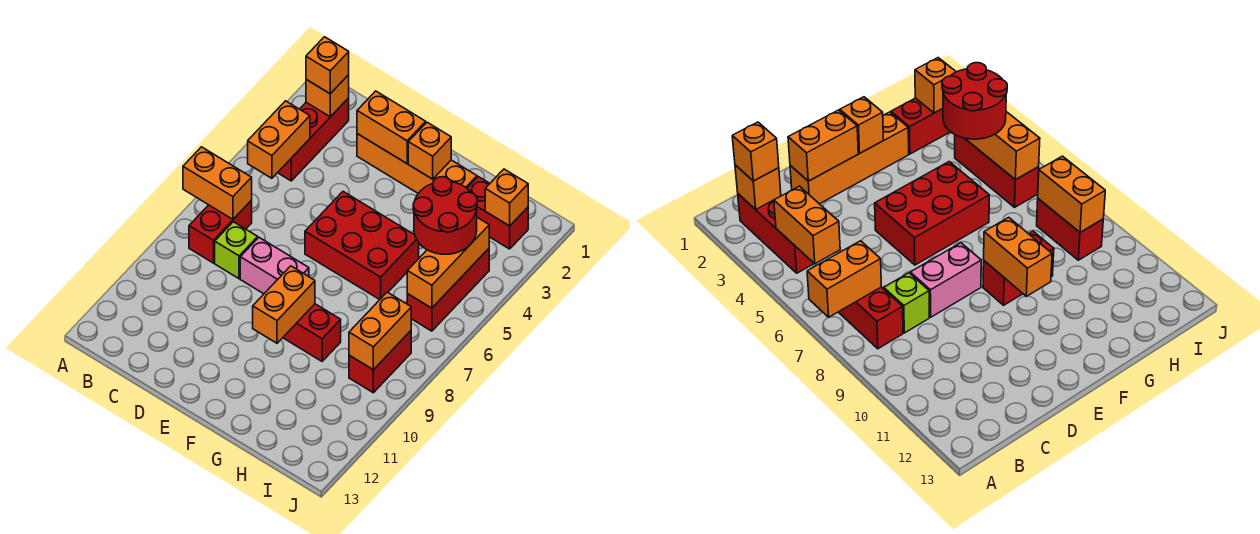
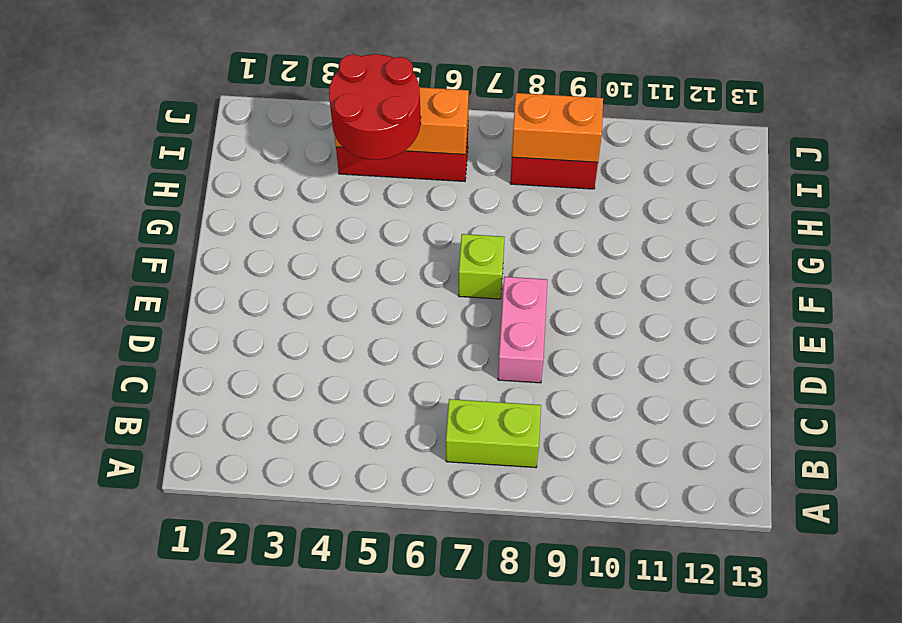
lime 1x2 brick [446,399,541,468] -> red 1x2 brick [189,201,252,263]
lime 1x1 brick [459,234,504,299] -> lime 1x1 brick moved to [215,222,258,279]
none -> red 1x3 brick [278,98,349,181]
none -> orange 1x4 brick [357,134,477,193]
none -> red 2x3 brick [305,192,419,300]

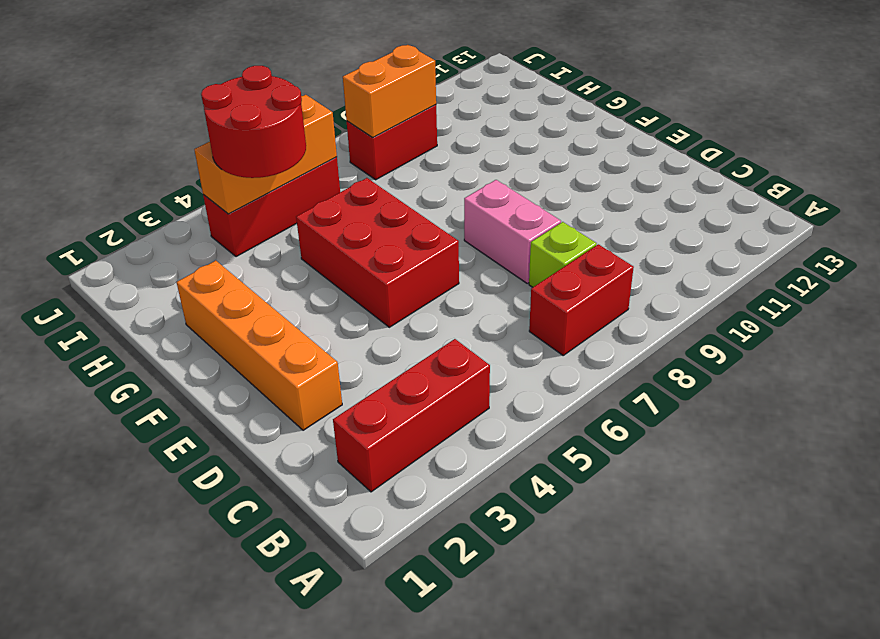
none -> red 1x2 brick [283,304,341,361]
none -> red 1x2 brick [467,177,528,249]
none -> orange 1x2 brick [183,147,252,219]

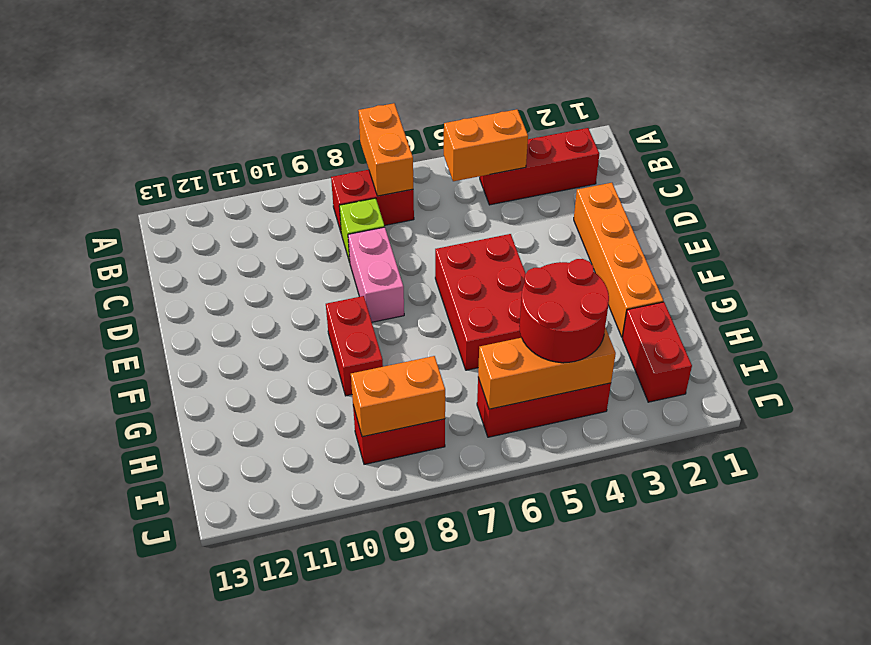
none -> orange 1x1 brick [306,75,349,117]
none -> orange 1x2 brick [357,91,426,163]
none -> orange 1x1 brick [408,122,451,179]

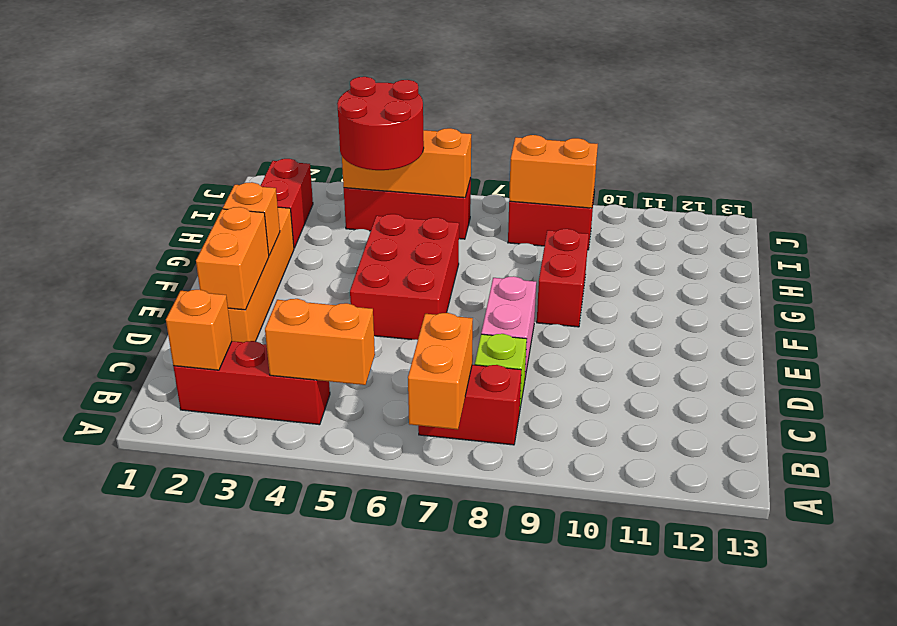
none -> orange 1x2 brick [253,266,315,343]
none -> orange 1x1 brick [485,169,528,226]
none -> orange 1x1 brick [306,37,349,94]

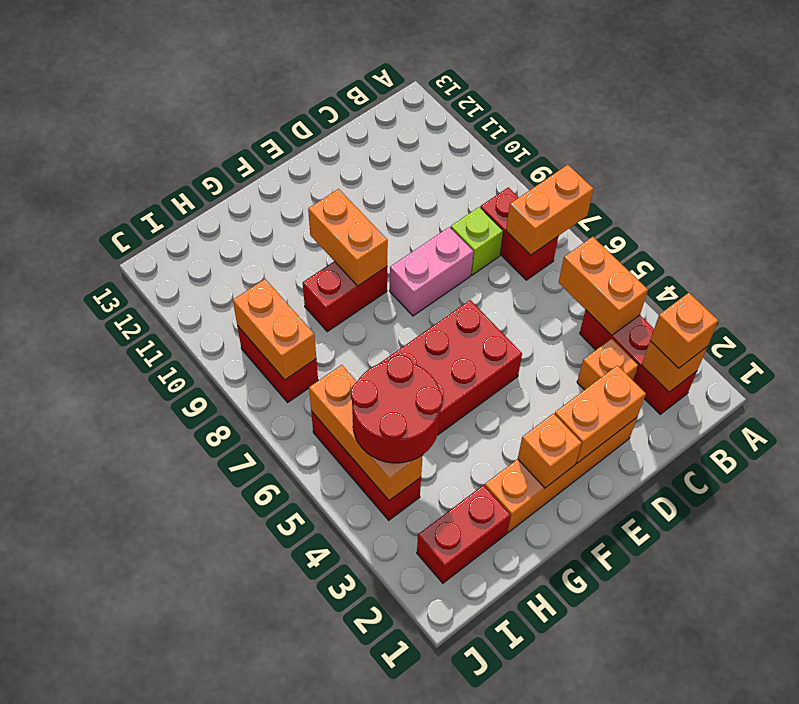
orange 1x1 brick [577,339,639,390] -> orange 1x1 brick moved to [485,169,528,226]

